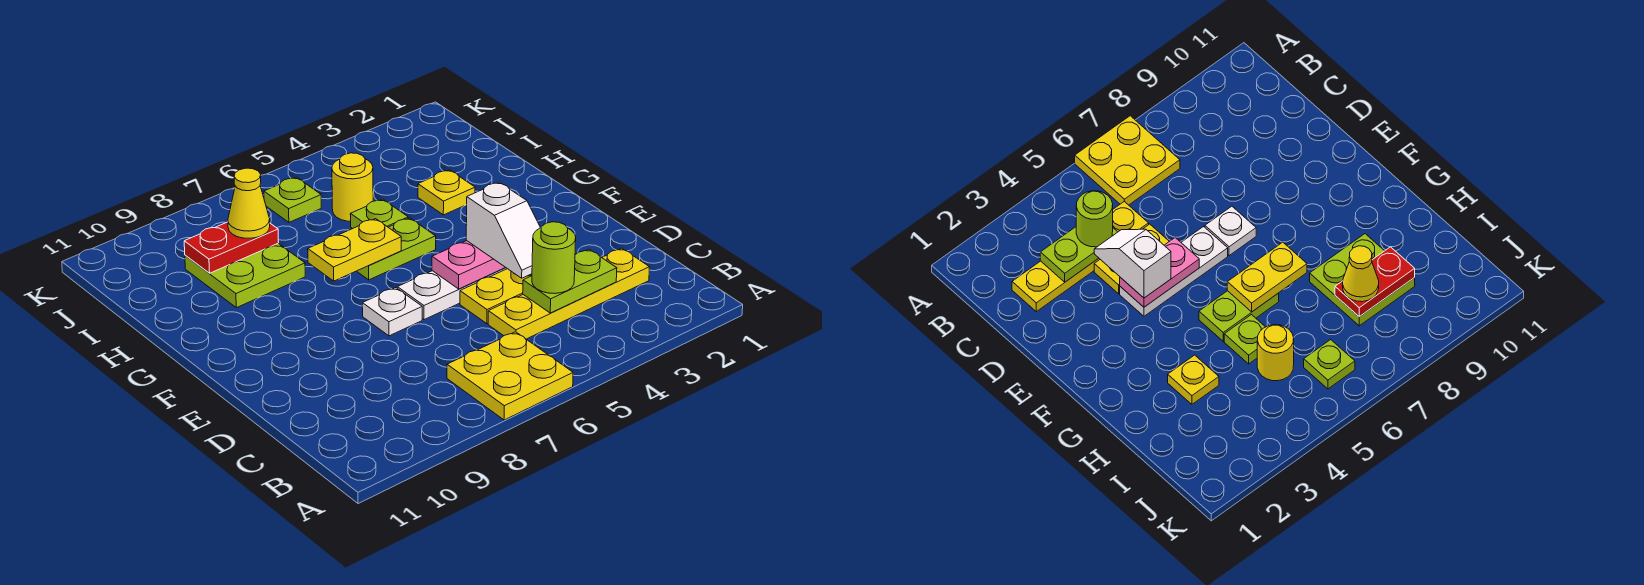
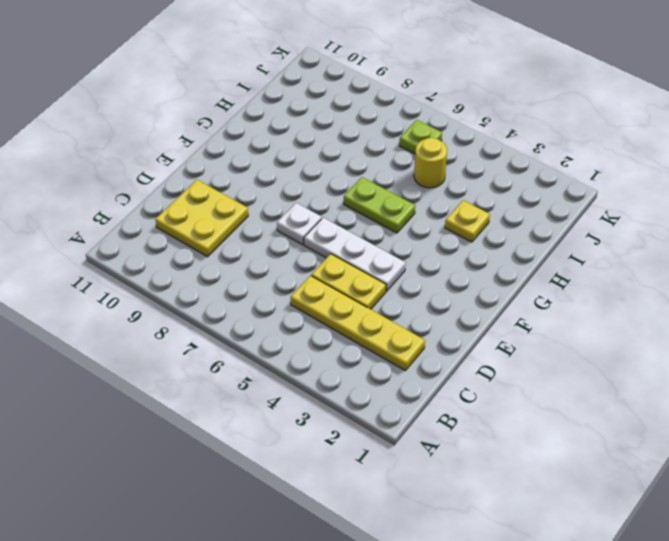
yellow 2x2 plate [155,180,248,257] -> yellow 2x2 plate moved to [447,332,573,420]
none -> lime 1x1 plate [350,199,408,229]
none -> lime 2x2 plate [185,244,305,308]
none -> lime 1x2 plate [523,249,617,313]

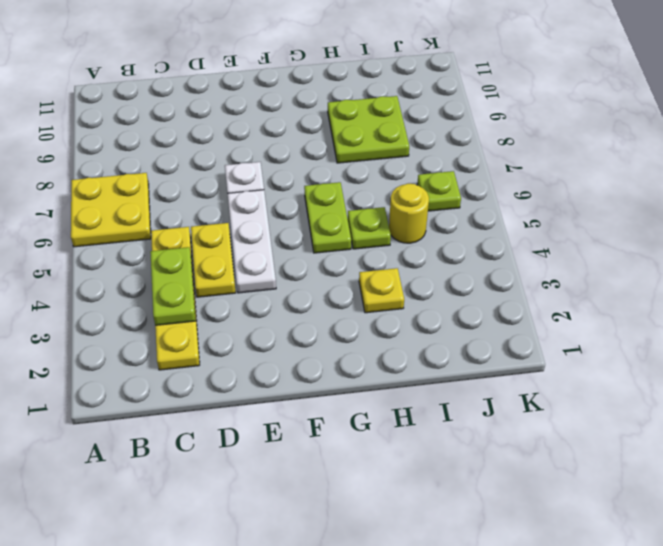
none -> pink 1x2 plate [432,241,506,289]
none -> yellow 1x2 plate [308,219,401,281]
none -> red 1x2 plate [184,222,279,273]

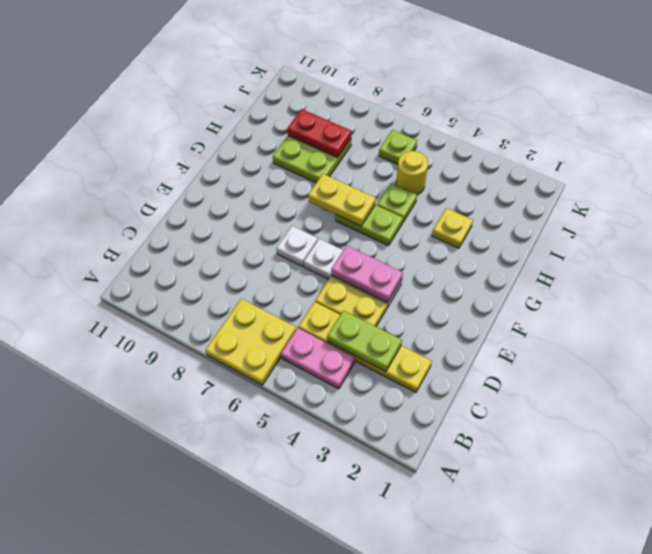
pink 1x2 plate [281,328,355,389] -> none
none -> lime 1x1 round brick [532,222,576,294]
none -> white 1x2 slope [466,182,540,278]
none -> yellow 1x1 cone [228,168,270,238]

